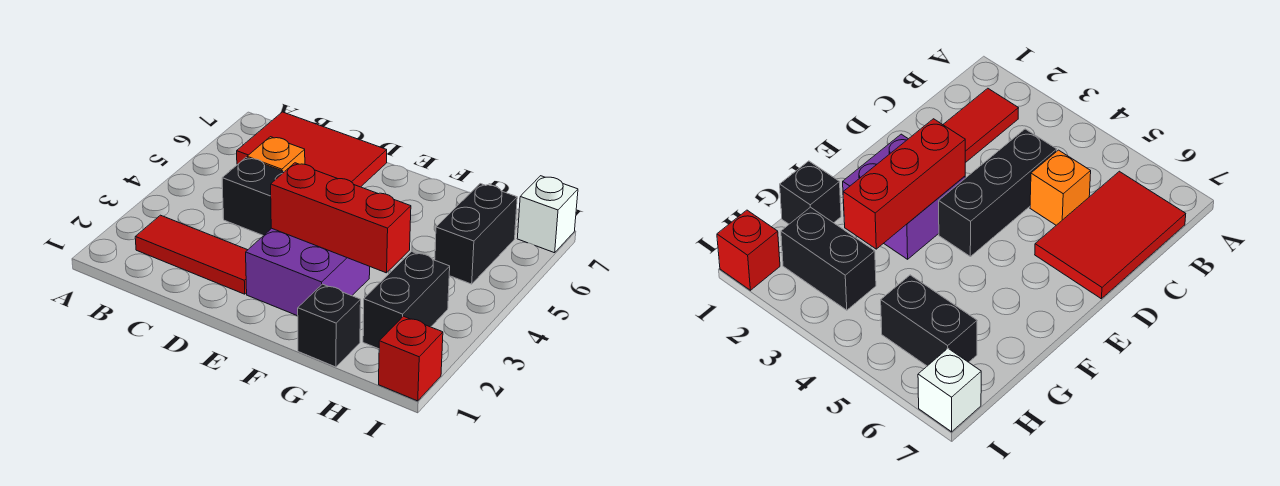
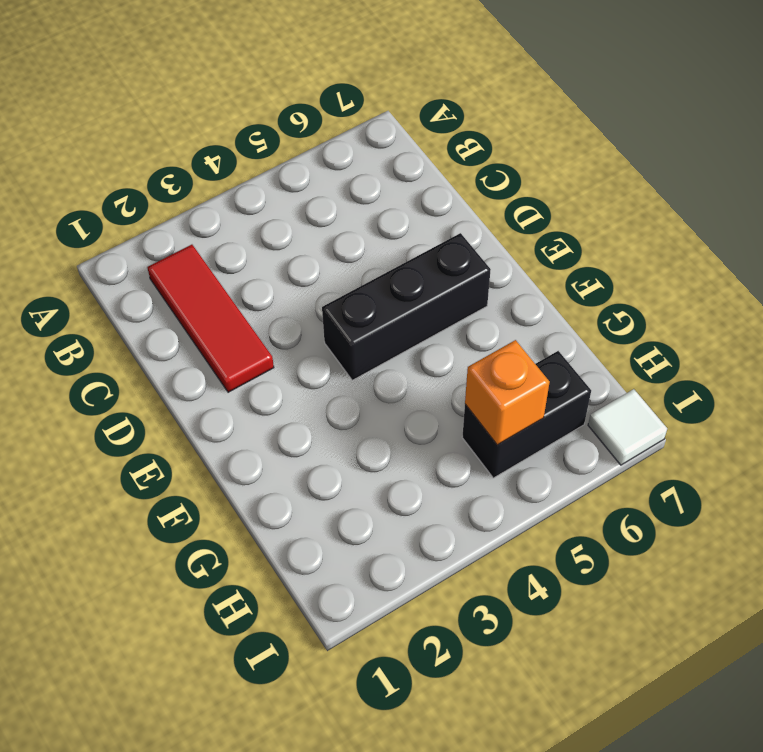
black 1x3 brick [322,233,491,380] -> black 1x3 brick turned to [222,158,284,236]
orange 1x1 brick [465,340,550,445] -> orange 1x1 brick moved to [247,137,305,172]
white 1x1 tile [588,389,667,465] -> white 1x1 brick [517,176,578,253]
none -> red 2x3 tile [237,112,387,187]
none -> purple 2x2 brick [246,228,370,316]

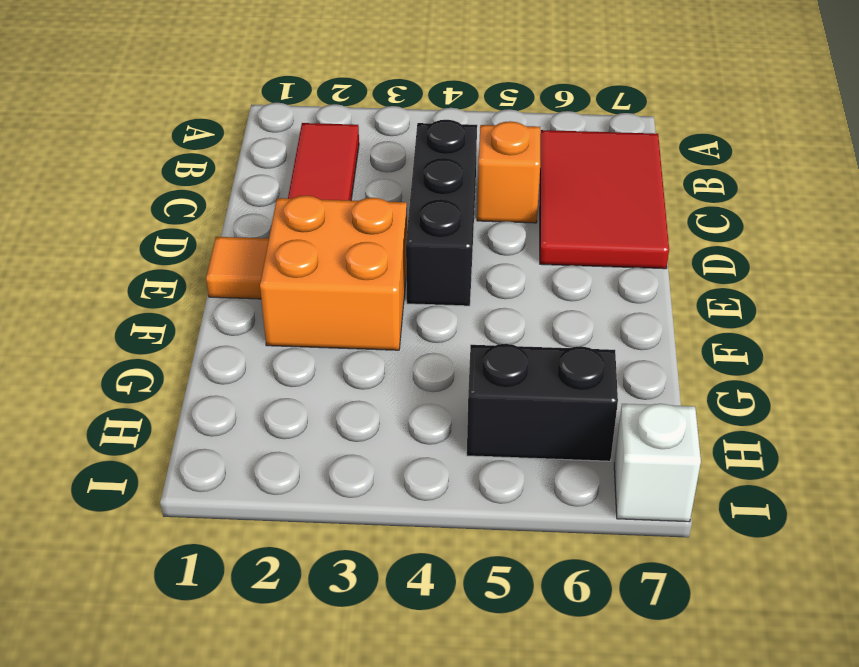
orange 1x1 tile [206,237,269,299] -> none
orange 2x2 brick [260,195,407,350] -> purple 2x2 brick [246,228,370,316]
none -> black 1x1 brick [298,284,361,367]
none -> black 1x2 brick [363,252,450,349]

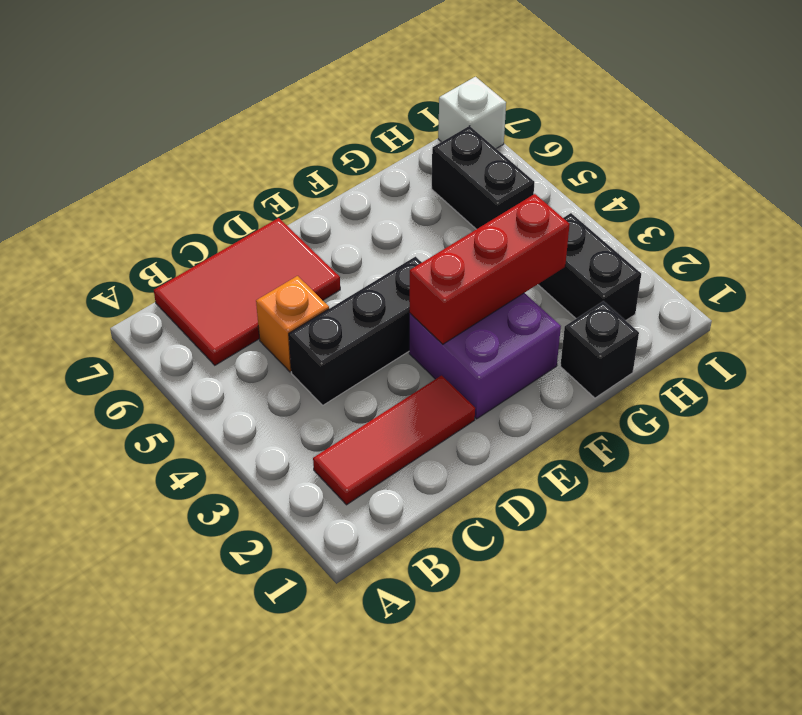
none -> red 1x1 brick [379,316,443,401]

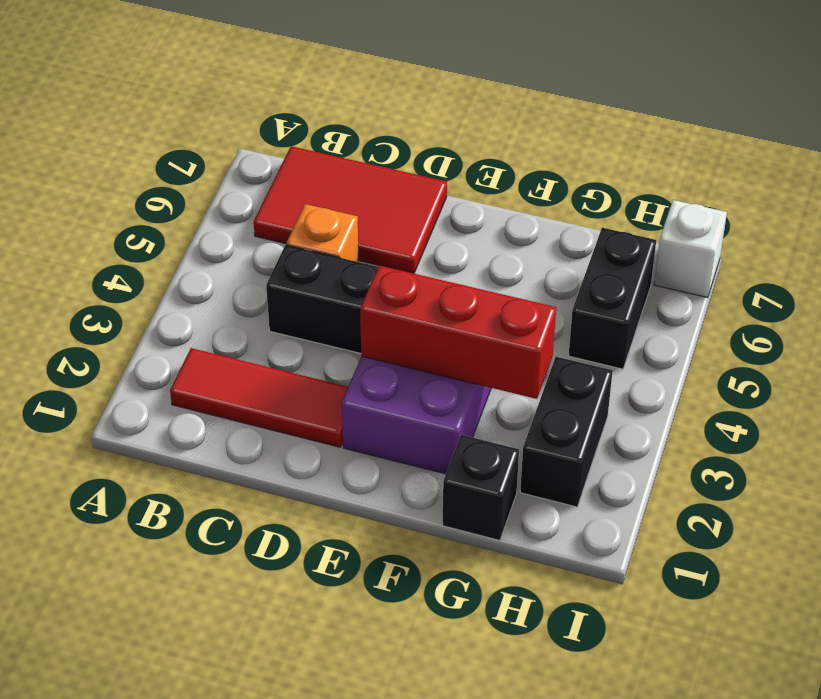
none -> red 1x1 brick [379,316,443,401]

